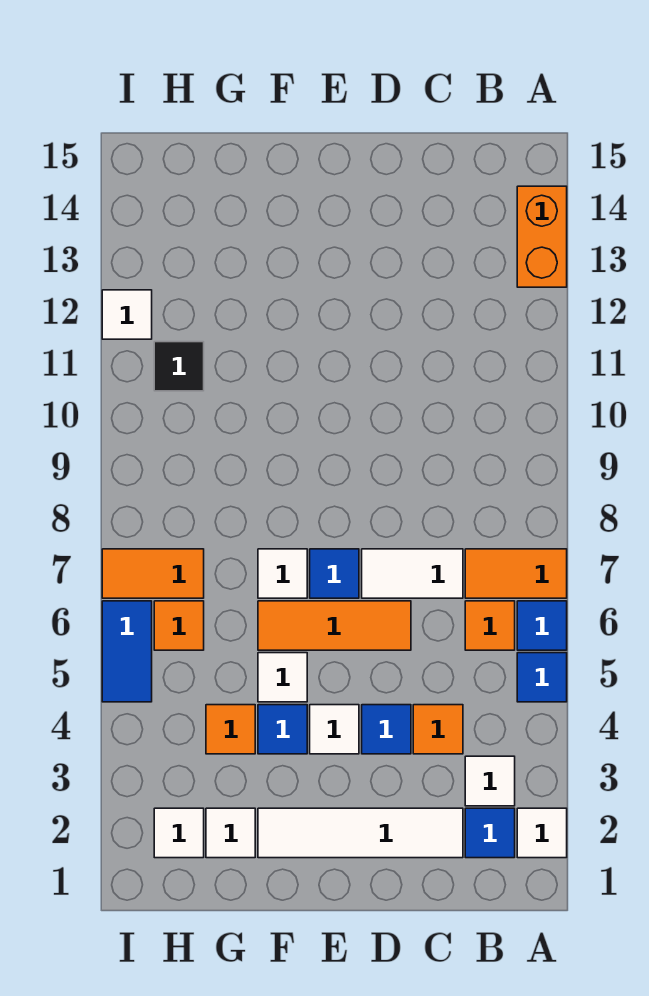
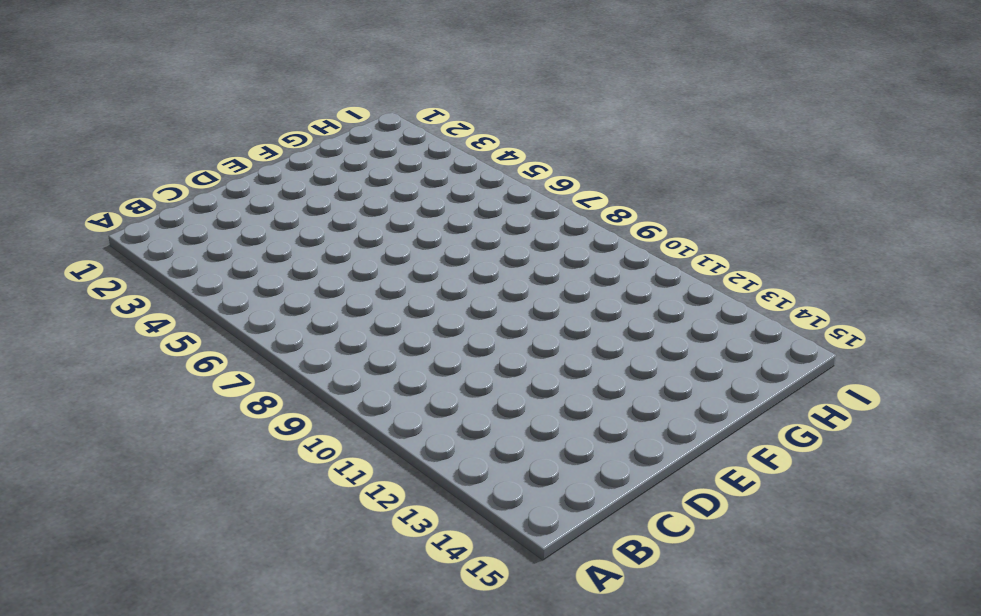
none -> white 1x1 tile [517,808,567,858]
none -> blue 1x1 tile [517,653,567,702]
none -> blue 1x1 tile [517,601,567,650]

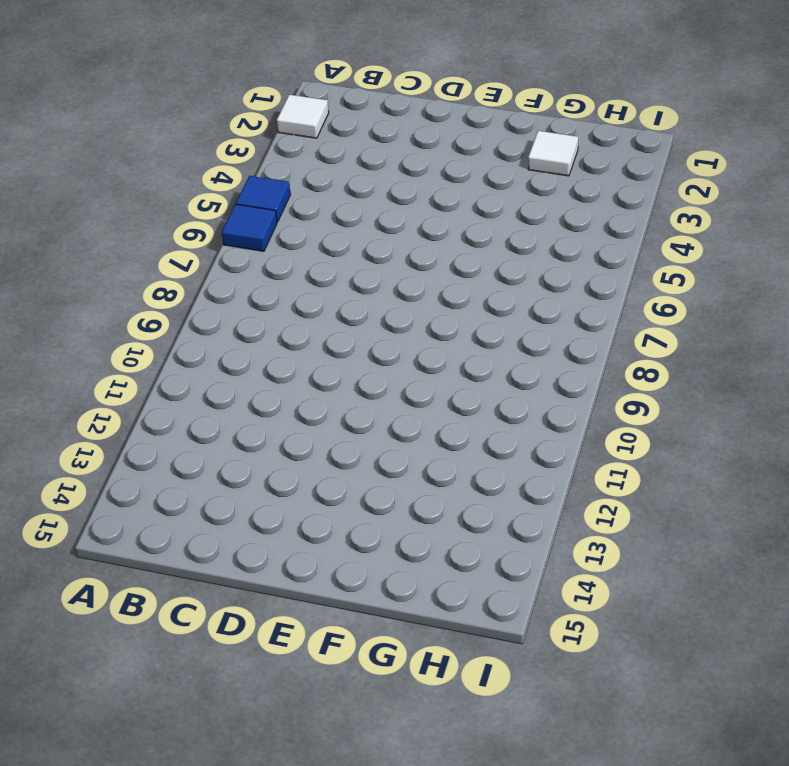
none -> orange 1x2 tile [465,549,567,598]
none -> orange 1x2 brick [517,186,567,287]
none -> blue 1x1 tile [465,808,515,858]

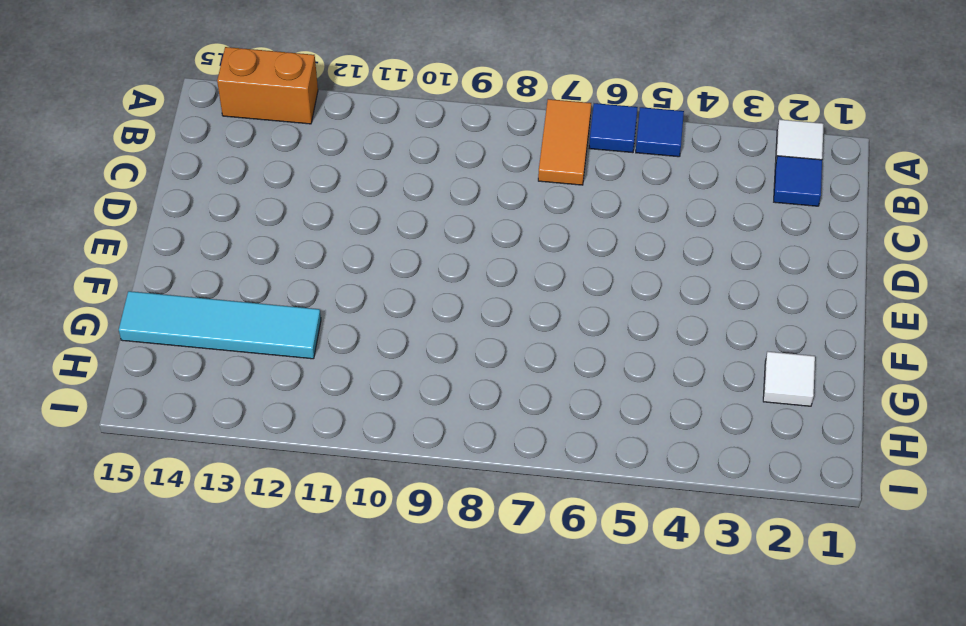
cyan 1x4 tile [119,291,321,359] -> none
none -> white 1x1 tile [465,756,515,806]
none -> orange 1x1 tile [465,601,515,650]
none -> white 1x4 tile [258,808,463,858]

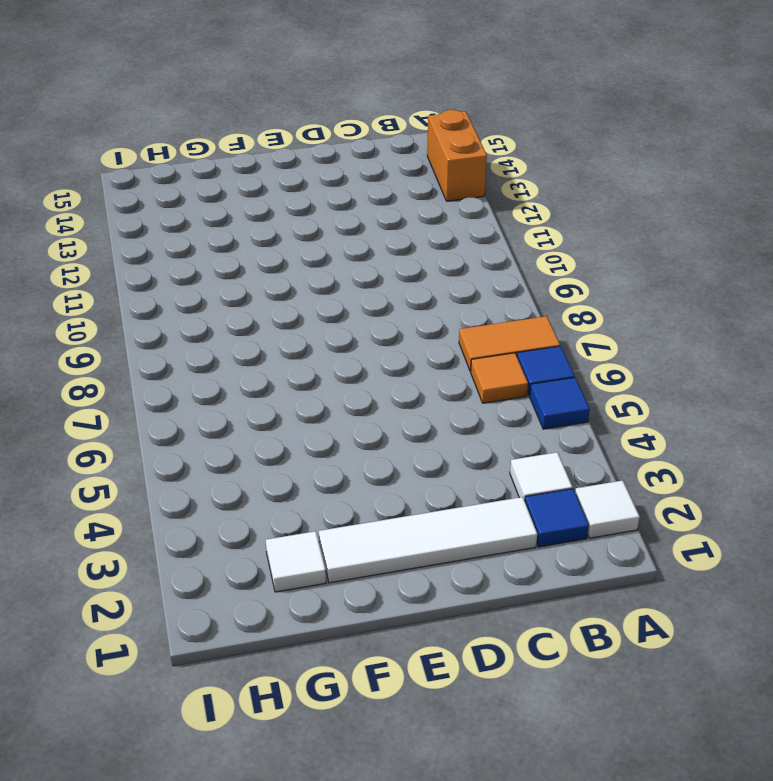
none -> orange 1x1 tile [413,705,463,754]
none -> white 1x2 tile [362,549,463,598]
none -> blue 1x1 tile [362,705,411,754]

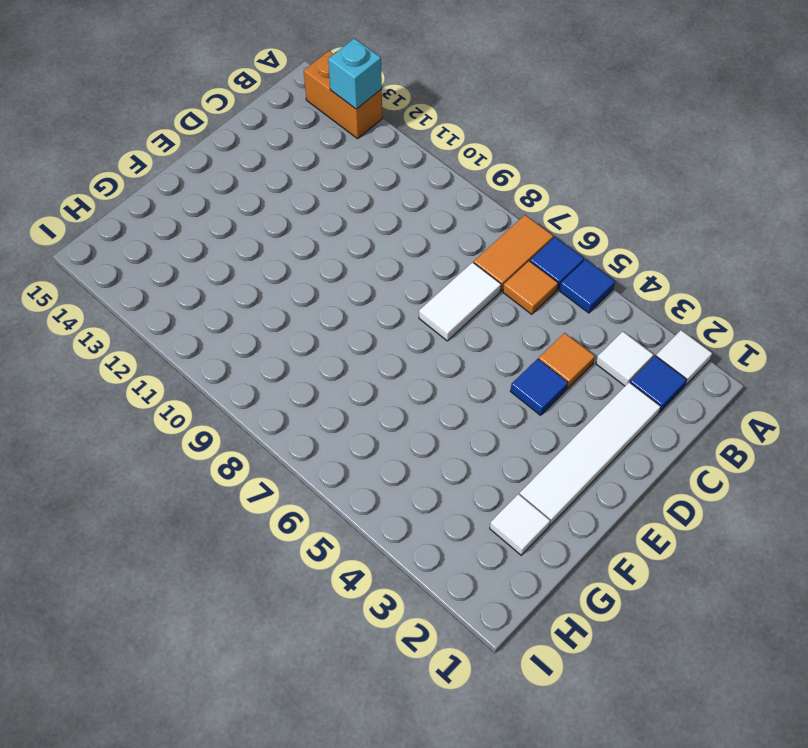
cyan 1x1 brick [328,38,382,109] -> none
none -> orange 1x3 tile [258,601,411,650]
none -> white 1x1 tile [310,705,359,754]
none -> blue 1x1 tile [310,549,359,598]

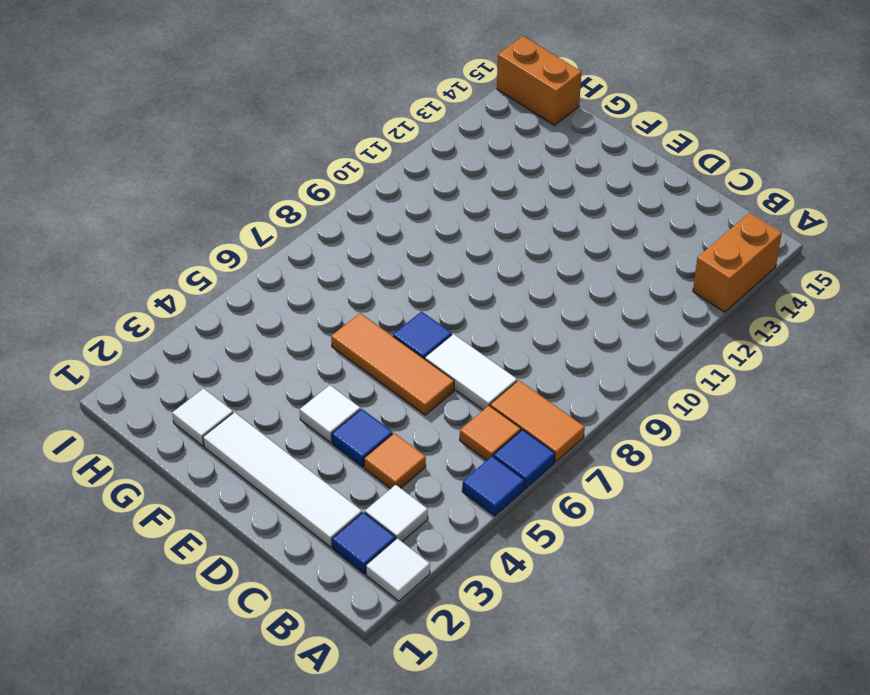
orange 1x2 brick [497,36,581,125] -> none
none -> blue 1x1 tile [258,705,307,754]
none -> white 1x1 tile [258,653,307,702]
none -> white 1x1 tile [258,549,307,598]

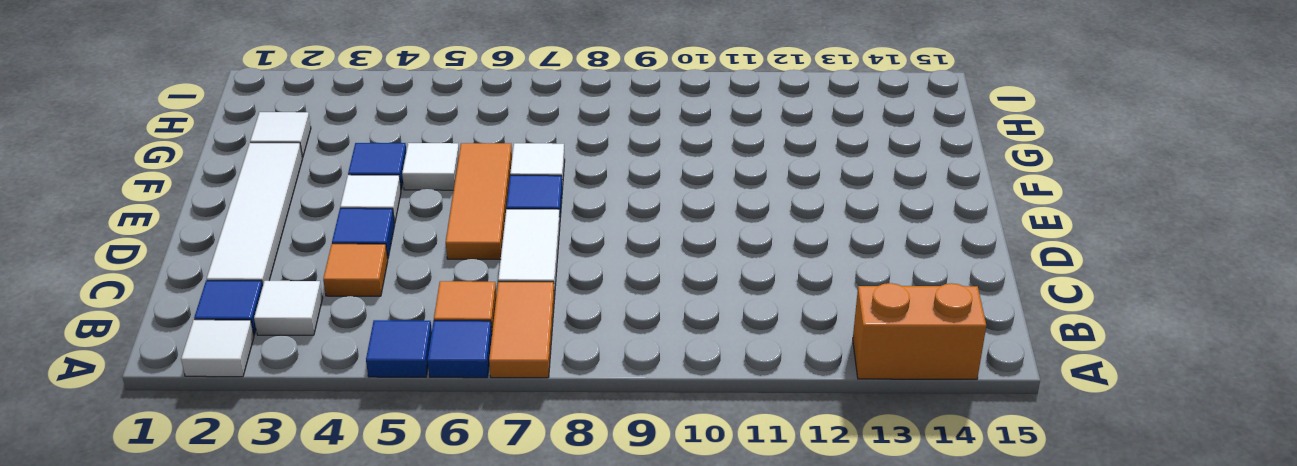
none -> orange 1x1 tile [206,705,255,754]
none -> white 1x1 tile [154,808,204,858]
none -> orange 1x1 tile [154,601,204,650]

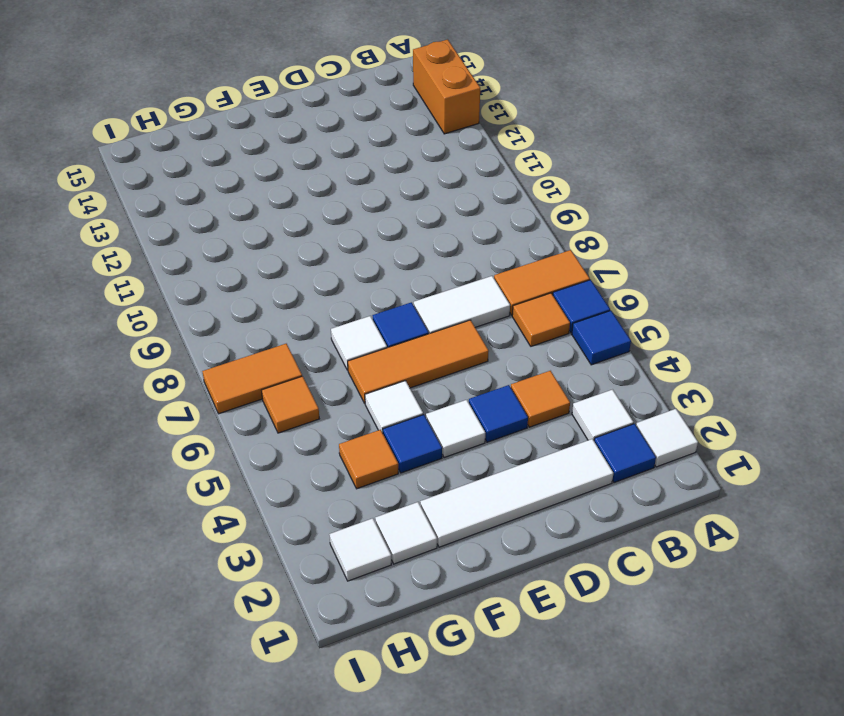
none -> black 1x1 tile [154,342,204,391]
none -> blue 1x2 tile [102,601,152,702]
none -> white 1x1 tile [102,290,152,339]

